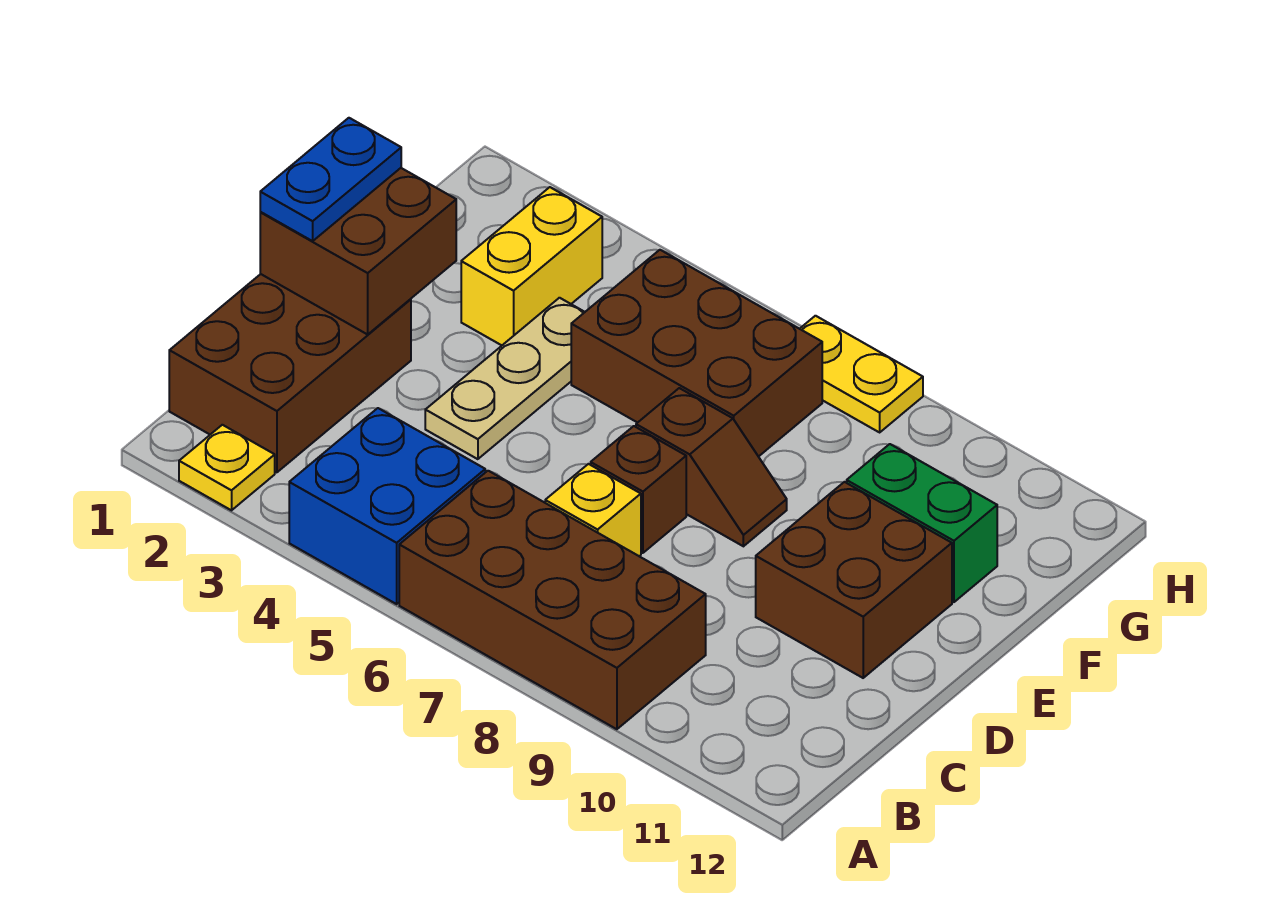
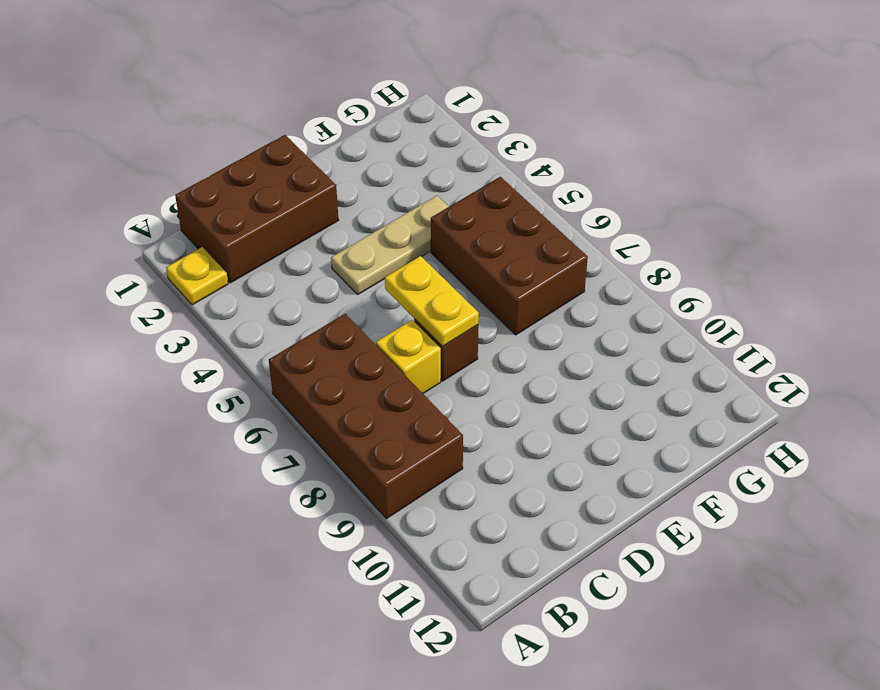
yellow 1x2 plate [385,256,479,347] -> yellow 1x2 plate moved to [800,316,923,432]
none -> blue 2x2 brick [289,408,485,604]
none -> brown 2x2 brick [756,482,952,678]
none -> brown 1x2 slope [636,388,787,546]

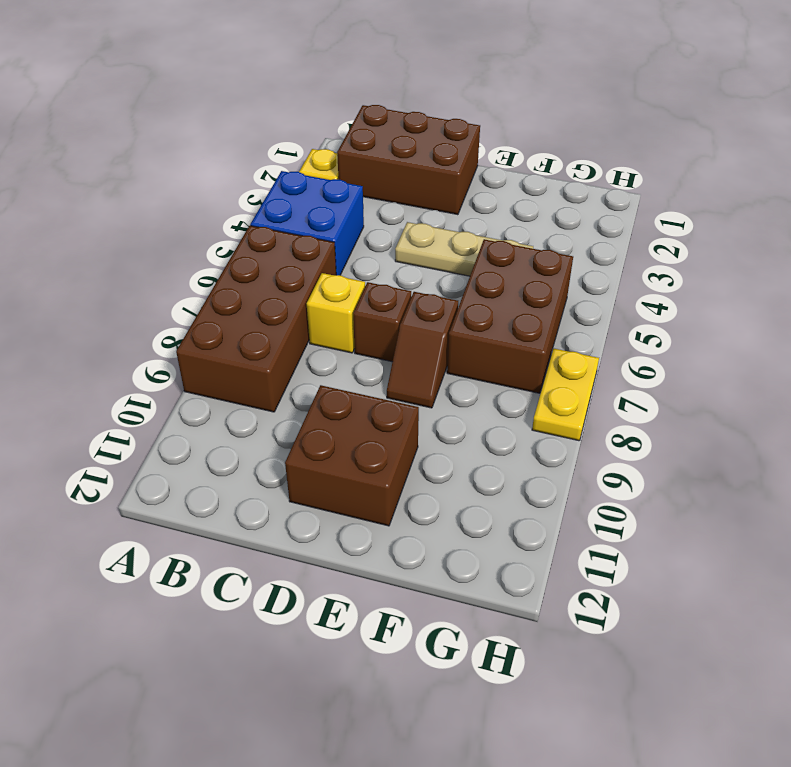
none -> yellow 1x2 brick [461,187,602,345]
none -> green 1x2 brick [847,444,997,602]
none -> brown 2x2 brick [260,168,456,334]

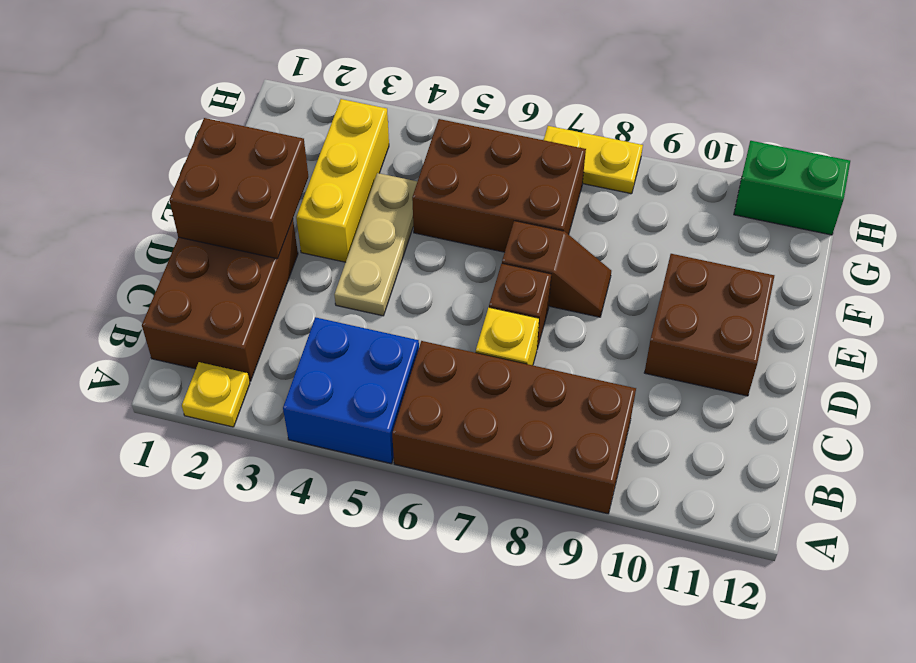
yellow 1x3 brick [296,99,389,262] -> yellow 1x2 brick [461,187,602,345]
green 1x2 brick [734,141,850,235] -> green 1x2 brick moved to [847,444,997,602]
none -> blue 1x2 plate [260,118,401,241]

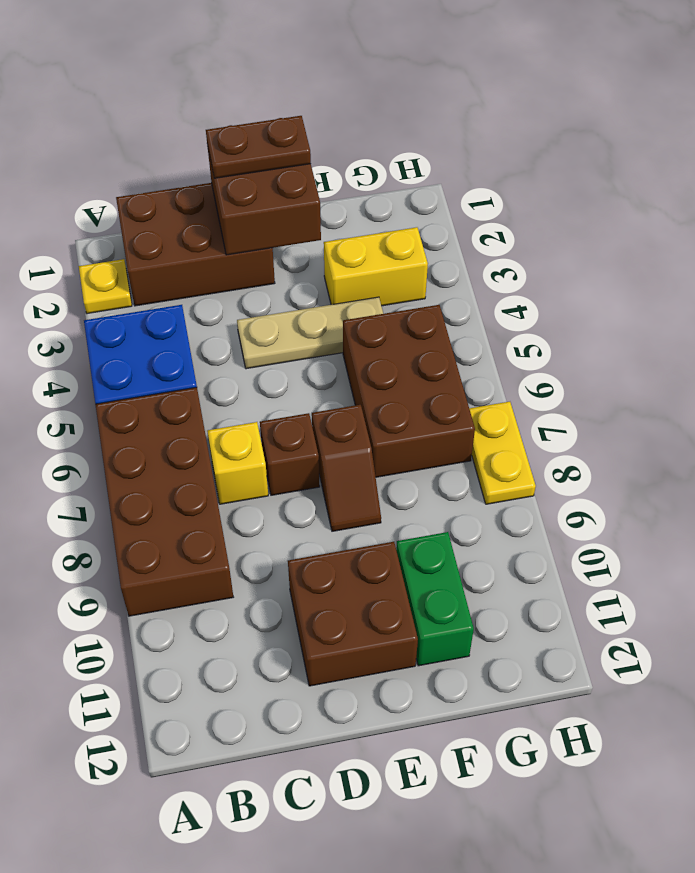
brown 1x2 plate [206,116,311,178] -> blue 1x2 plate [260,118,401,241]

